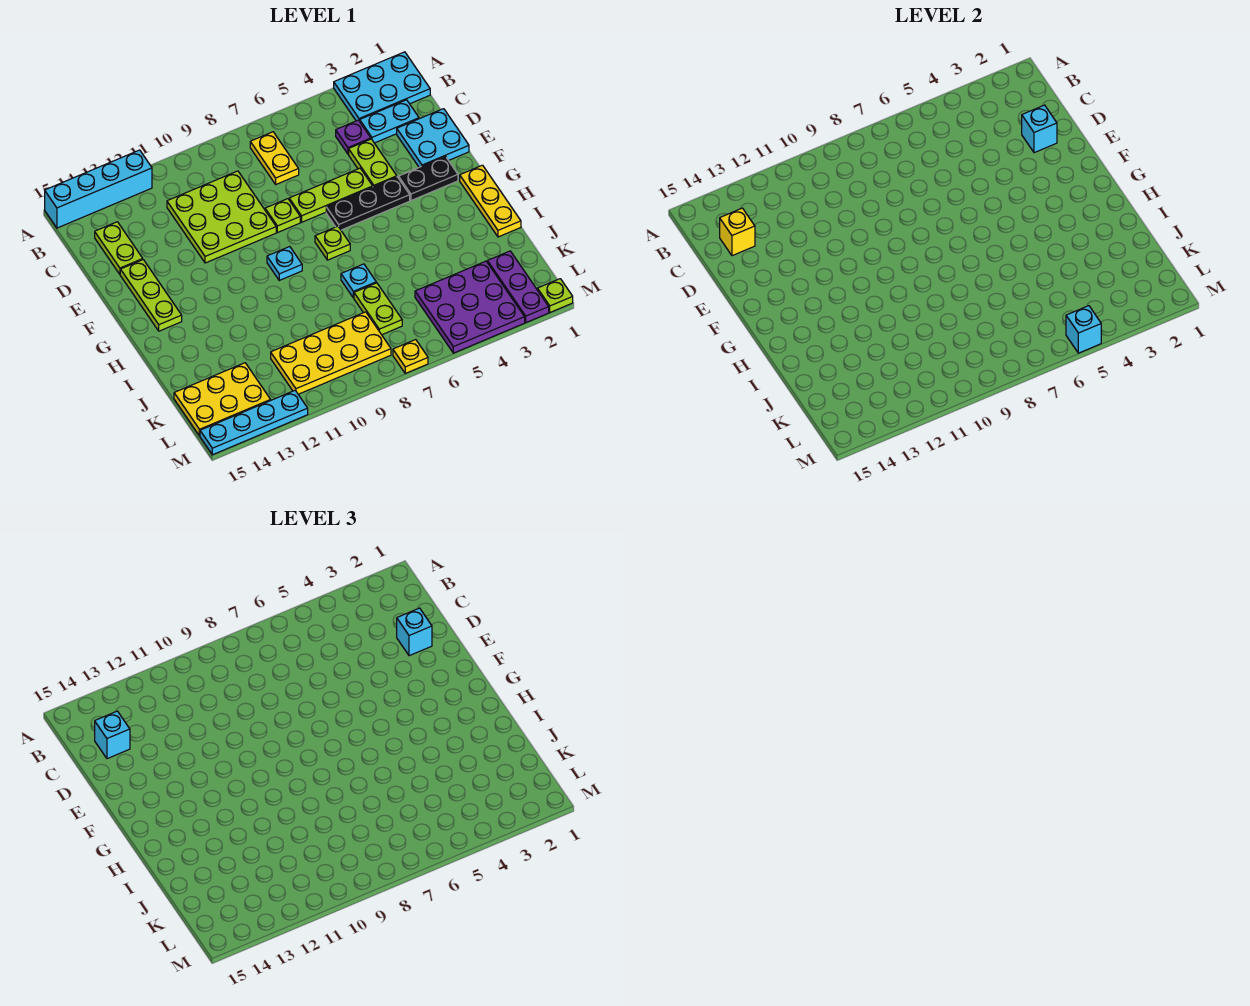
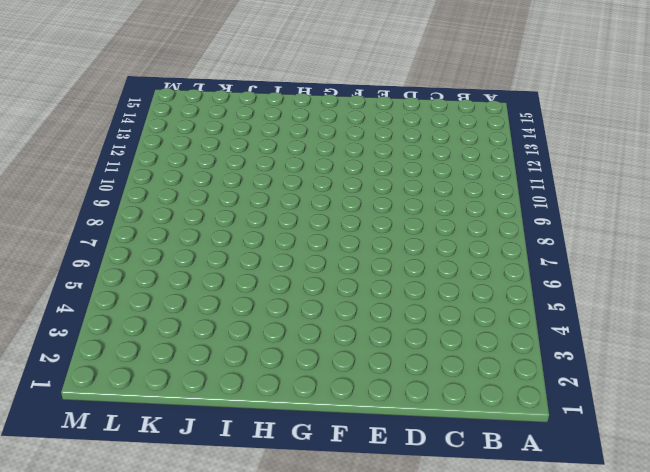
none -> cyan 2x3 plate [334,52,430,121]
none -> cyan 1x4 brick [45,150,152,228]
none -> yellow 1x2 plate [250,132,299,184]
none -> cyan 1x2 plate [360,100,419,143]

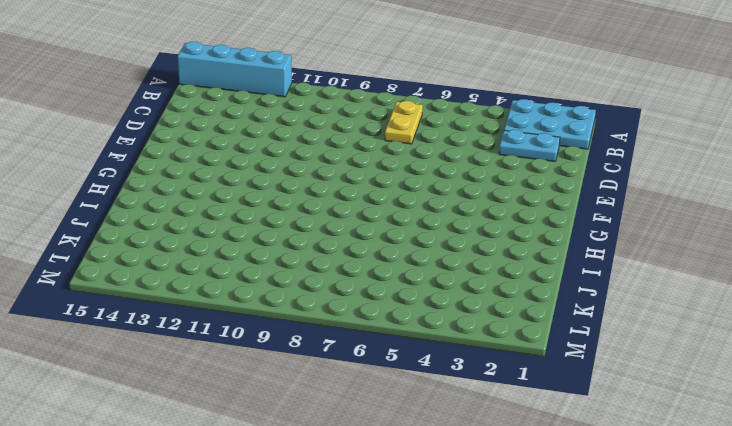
none -> purple 1x1 plate [336,120,371,154]
none -> lime 3x3 plate [167,171,276,263]
none -> lime 1x2 plate [95,222,143,274]
none -> cyan 2x2 plate [397,109,469,167]

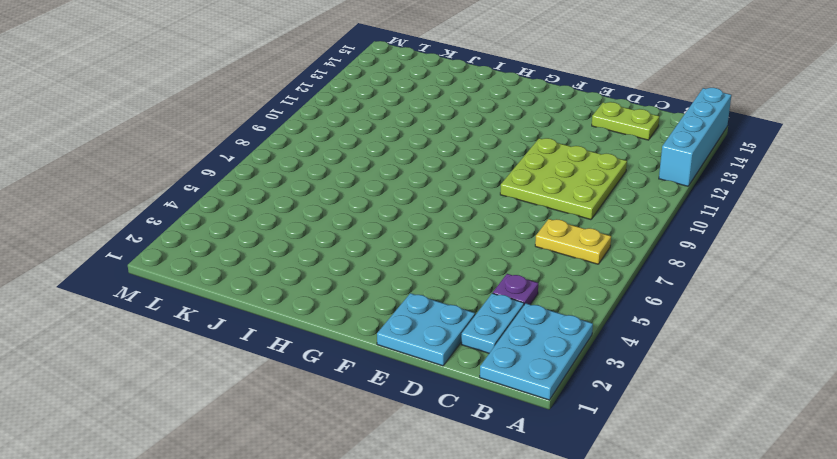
none -> lime 1x2 plate [349,139,397,187]
none -> lime 1x3 plate [289,168,373,222]
none -> lime 1x1 plate [265,199,300,233]
none -> lime 1x3 plate [120,260,182,331]

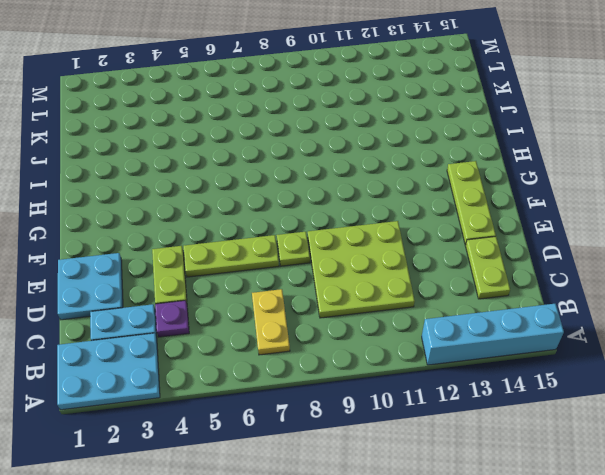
none -> black 1x2 plate [399,157,458,201]
none -> black 1x3 plate [326,177,410,230]
none -> yellow 1x3 plate [460,165,521,237]
none -> lime 1x1 plate [315,226,350,260]

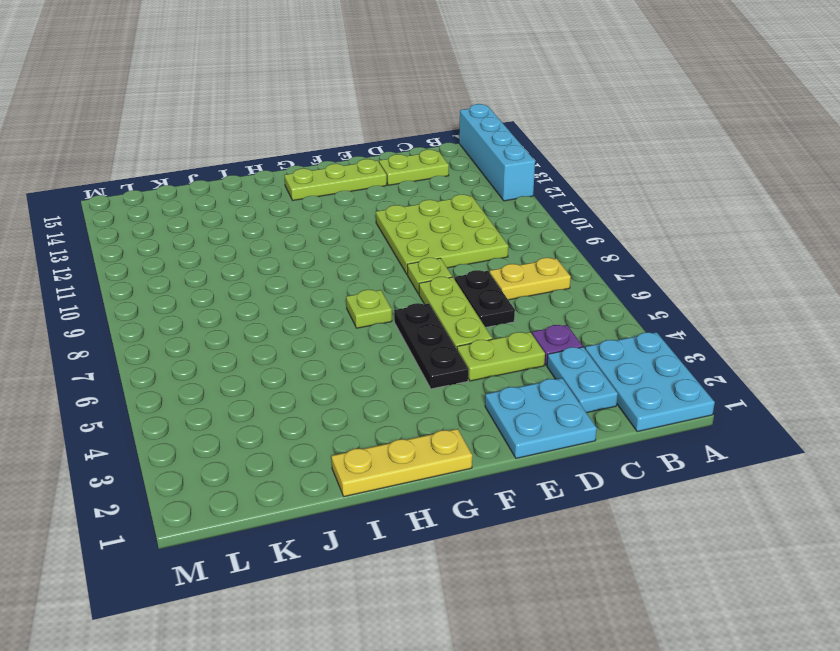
black 1x2 plate [455,270,515,327] -> black 1x2 plate moved to [399,157,458,201]
none -> cyan 1x1 plate [267,247,302,280]
none -> cyan 1x1 plate [341,264,376,298]
none -> lime 1x2 plate [354,283,402,335]
none -> purple 1x3 plate [487,251,549,323]

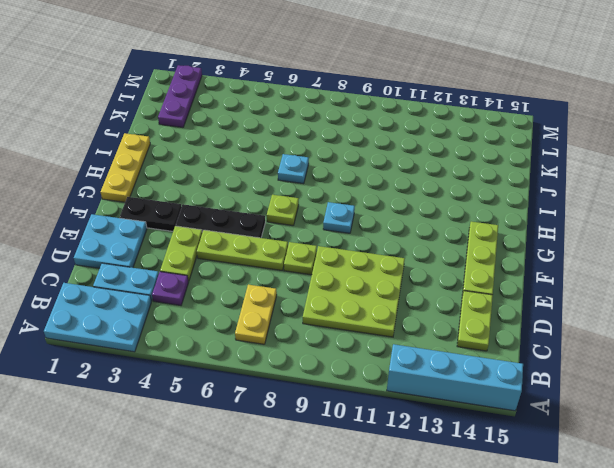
none -> lime 1x2 plate [354,283,402,335]
none -> purple 3x3 plate [415,261,525,353]
none -> yellow 2x4 plate [271,312,391,394]
none -> yellow 2x3 plate [174,363,271,436]

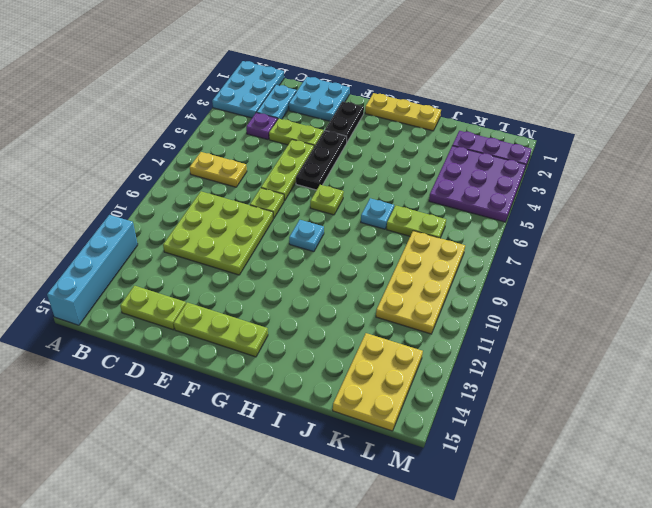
none -> lime 1x1 plate [537,279,573,312]
none -> yellow 1x1 plate [393,340,428,373]
none -> cyan 1x4 plate [200,391,308,455]
none -> yellow 1x1 brick [720,208,755,256]

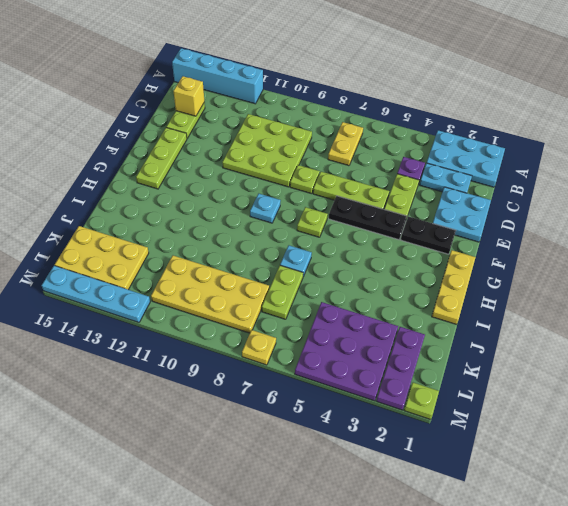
none -> cyan 1x1 brick [1022,105,1057,153]
none -> cyan 1x1 brick [1066,306,1101,353]
none -> cyan 1x1 brick [95,711,130,759]
none -> cyan 1x1 brick [397,608,432,656]

